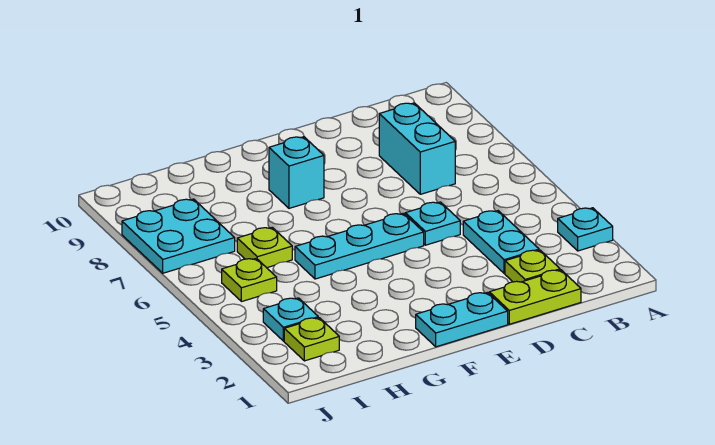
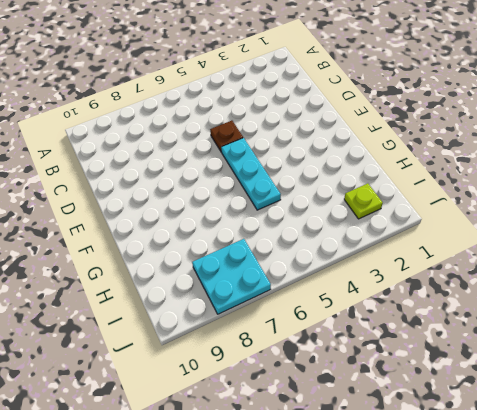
brown 1x1 plate [210,121,243,152] -> cyan 1x1 plate [405,202,460,245]
none -> cyan 1x1 plate [558,208,613,251]
none -> lime 1x2 plate [489,270,581,324]
none -> lime 1x1 plate [505,250,560,282]

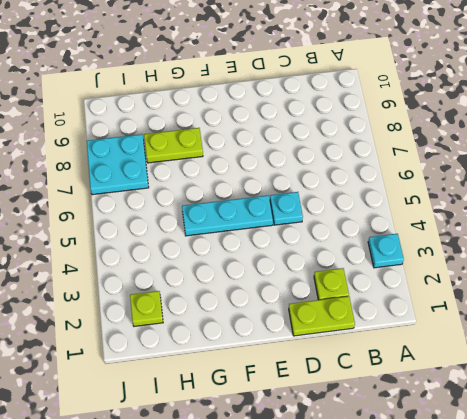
lime 1x2 plate [144,128,203,163] -> none
none -> cyan 1x2 plate [463,211,539,274]
none -> cyan 1x2 brick [379,103,455,194]
none -> cyan 1x2 plate [416,292,508,347]

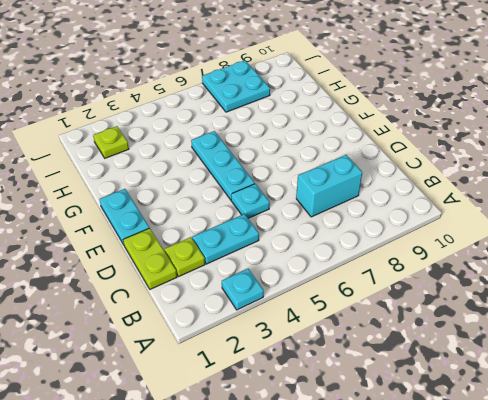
none -> cyan 1x1 brick [269,137,324,208]
none -> lime 1x1 plate [237,227,292,268]
none -> cyan 1x1 plate [263,298,318,341]

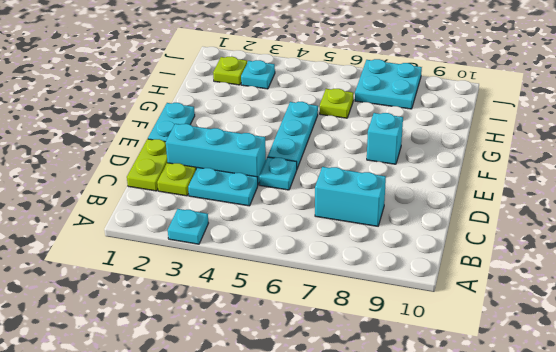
cyan 1x3 brick [166,124,266,184] -> none
none -> lime 1x1 plate [222,258,277,302]

